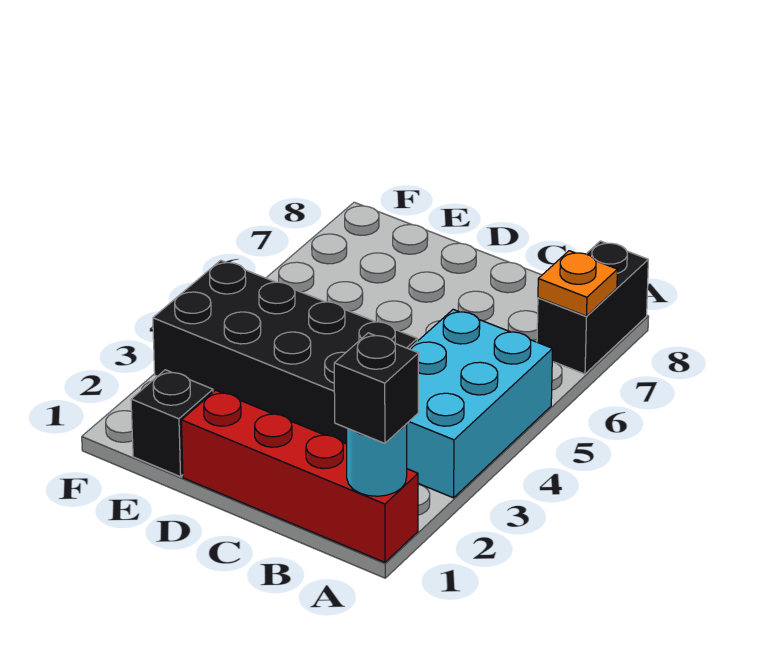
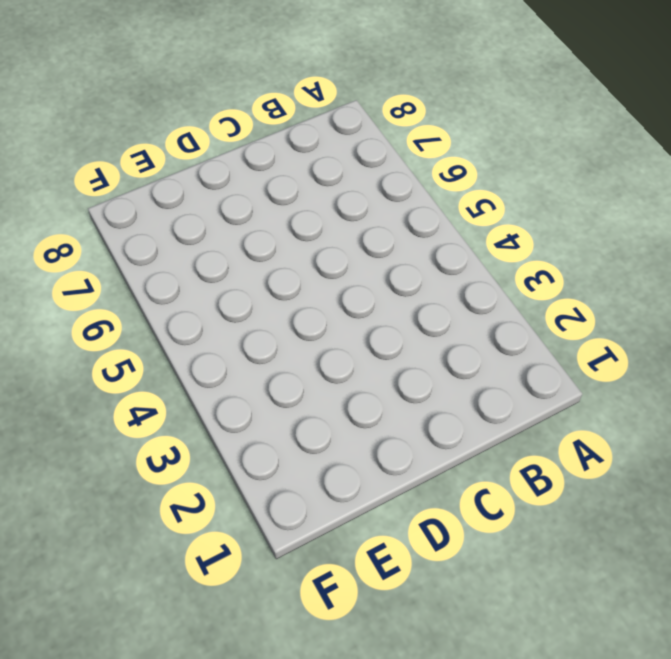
none -> red 1x4 brick [181,390,418,562]
none -> cyan 2x3 brick [407,309,553,498]

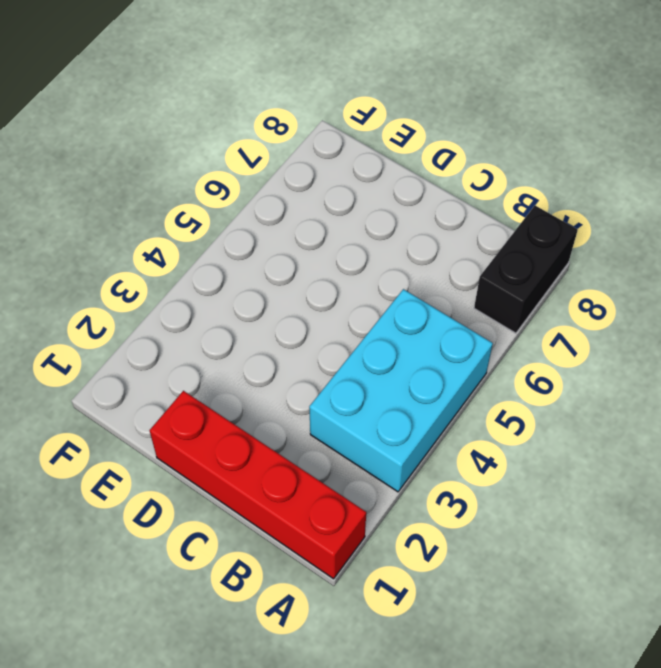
none -> black 2x4 brick [153,260,417,444]
none -> black 1x1 brick [131,370,213,477]

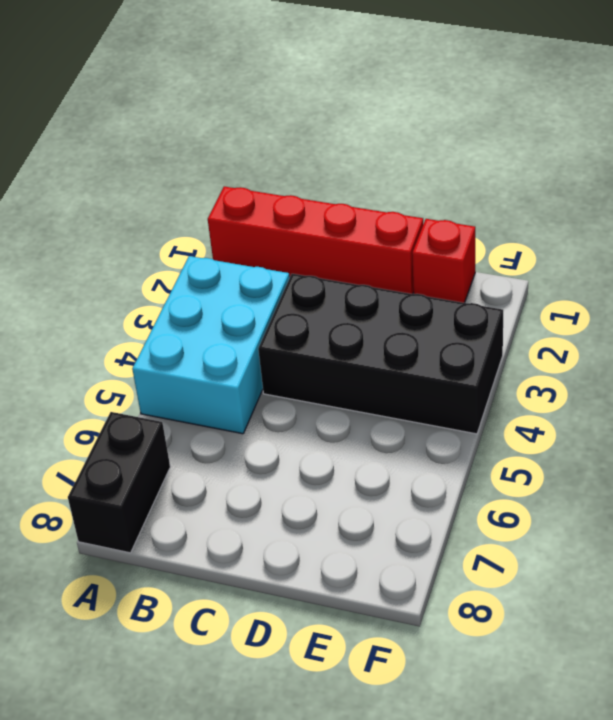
red 1x1 brick [412,219,475,303] -> black 1x1 brick [131,370,213,477]
none -> cyan 1x1 round brick [347,424,407,496]
none -> orange 1x1 plate [538,251,617,316]

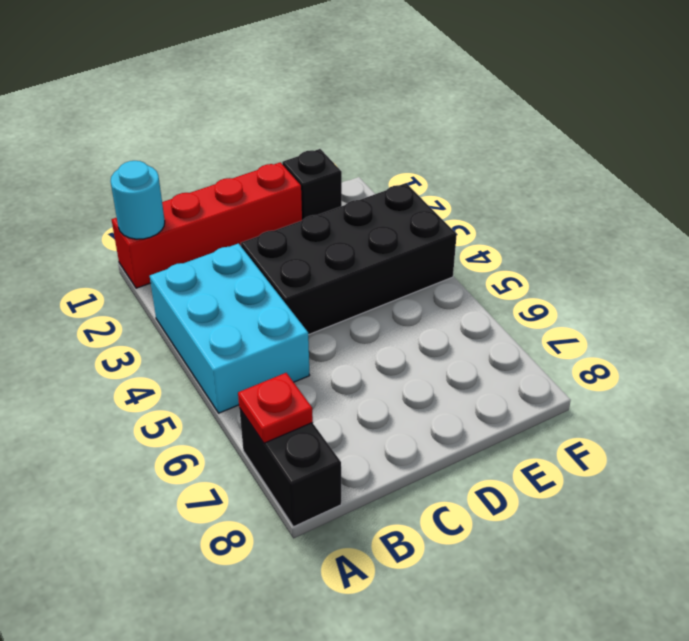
red 1x1 plate [238,373,313,443] -> orange 1x1 plate [538,251,617,316]
none -> black 1x1 brick [334,333,419,443]

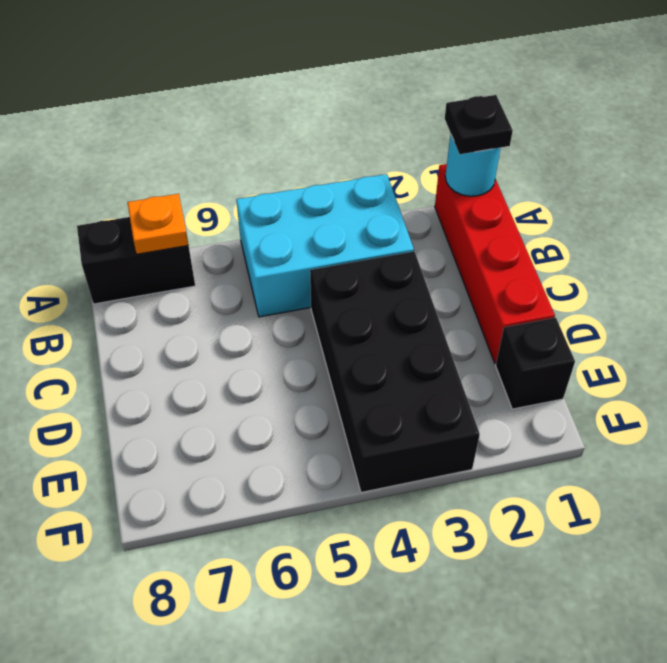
black 1x1 plate [445,95,513,154] -> black 1x1 brick [334,333,419,443]

